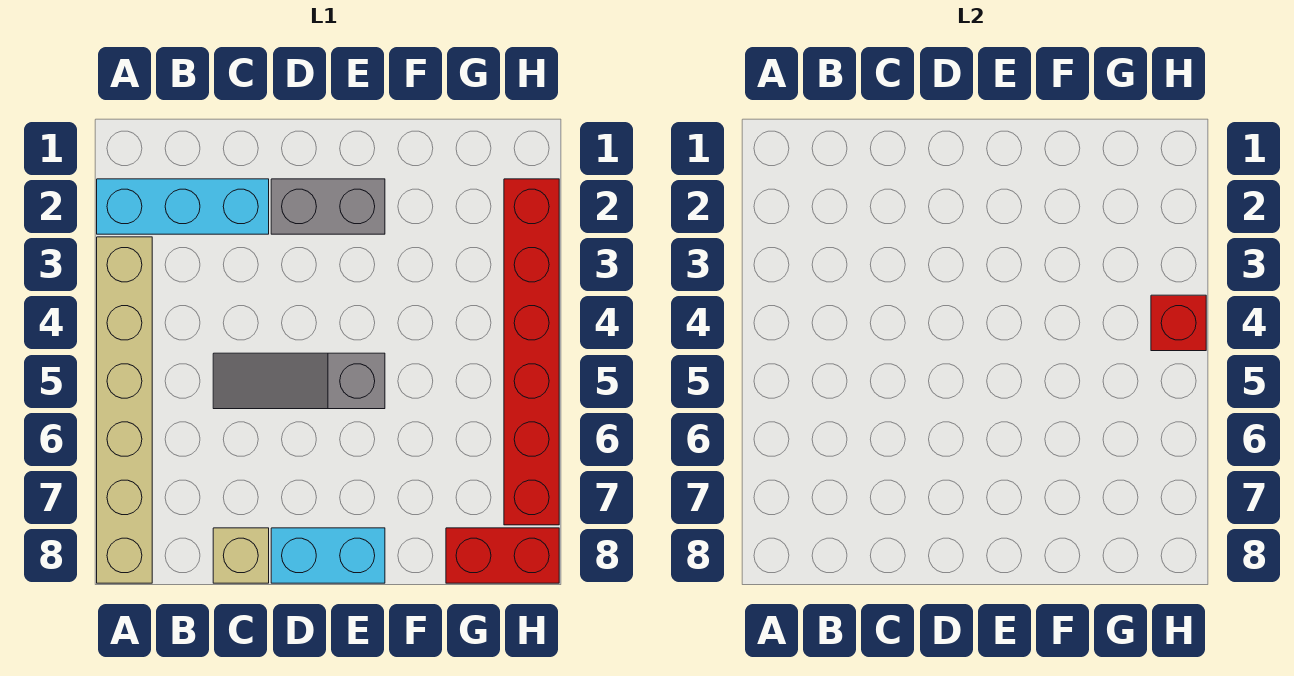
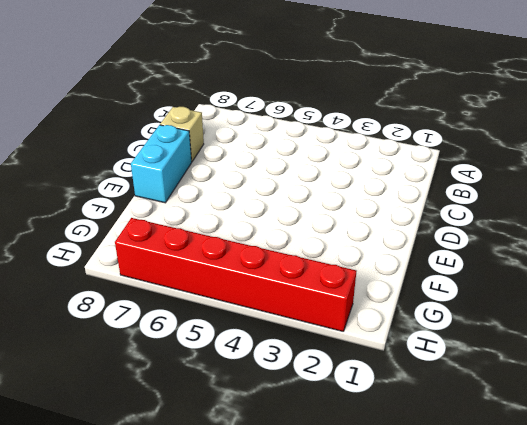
none -> cyan 1x3 brick [97,179,269,234]
none -> tan 1x6 brick [97,237,152,583]

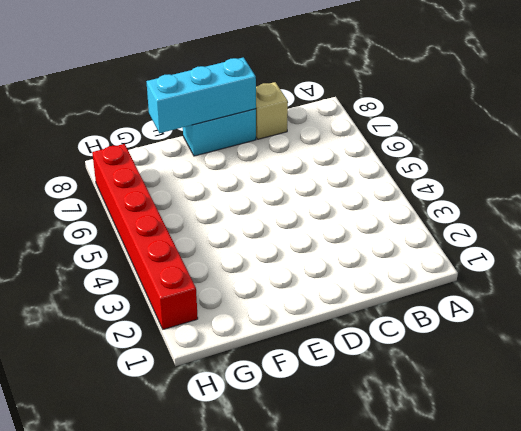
cyan 1x3 brick [146,57,256,133] -> cyan 1x3 brick moved to [97,179,269,234]
none -> tan 1x6 brick [97,237,152,583]
none -> grey 1x3 slope [213,353,385,409]

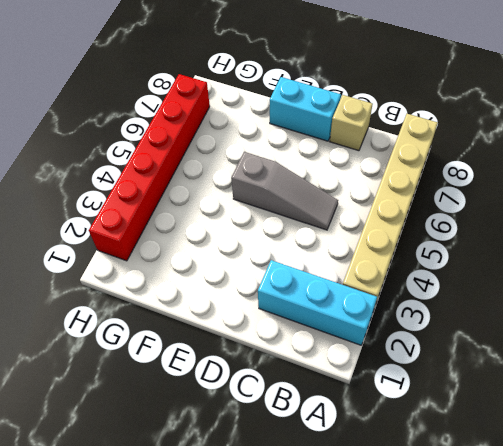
none -> grey 1x2 brick [271,179,385,234]
none -> red 1x2 brick [446,528,559,583]

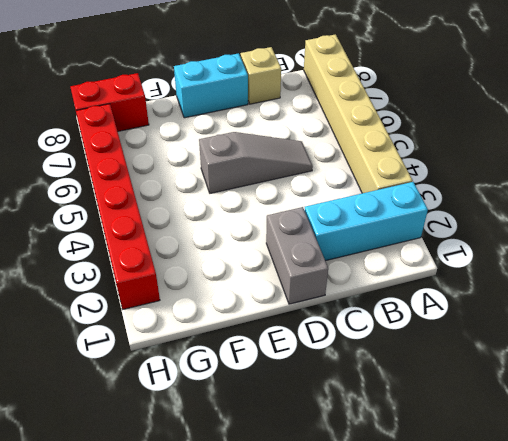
grey 1x2 brick [266,207,328,304] -> grey 1x2 brick turned to [271,179,385,234]
none -> red 1x1 brick [1151,295,1206,351]

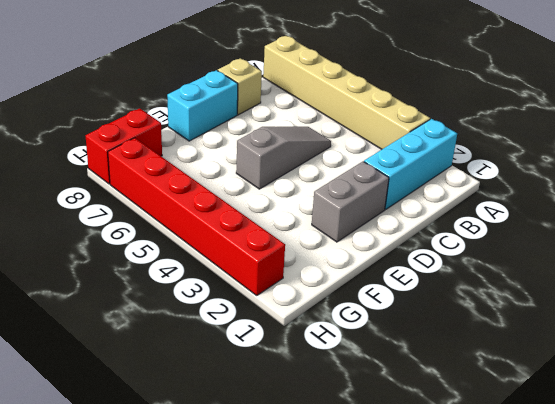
none -> red 1x1 brick [1151,295,1206,351]

